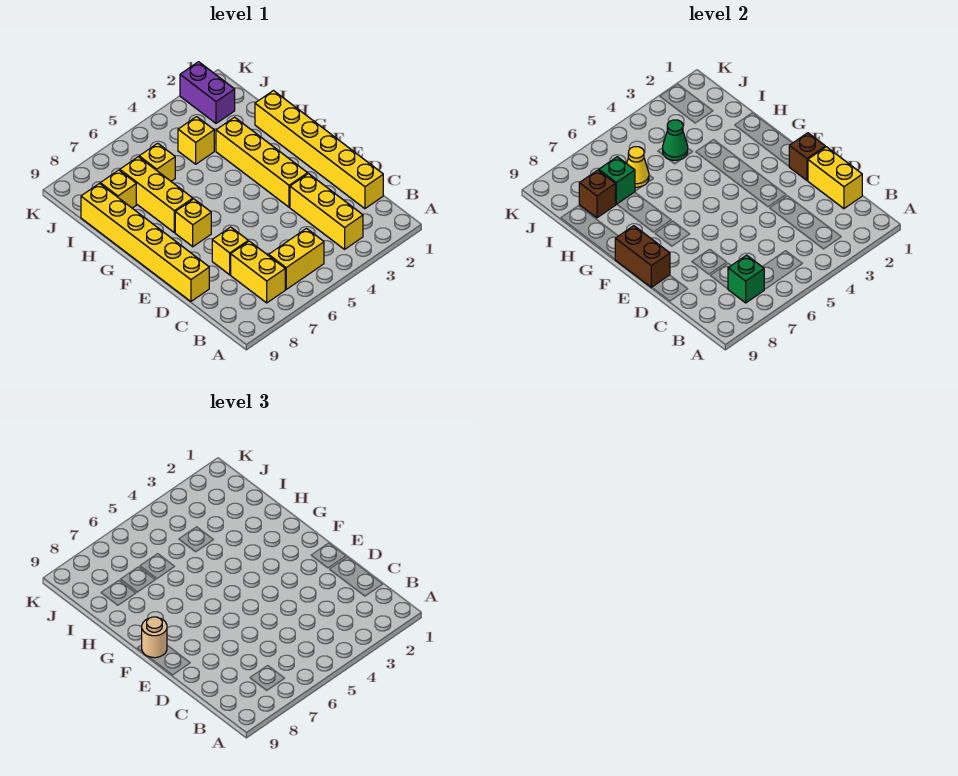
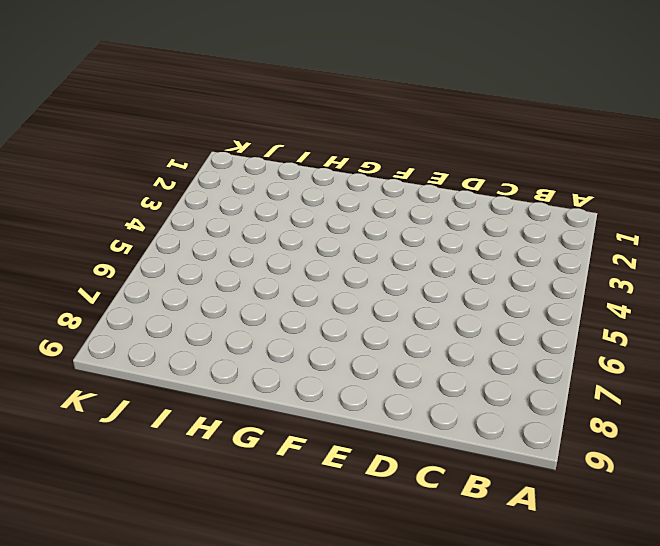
none -> yellow 1x3 brick [290,174,363,249]
none -> yellow 1x2 brick [269,229,324,289]
none -> yellow 1x2 brick [231,241,285,303]

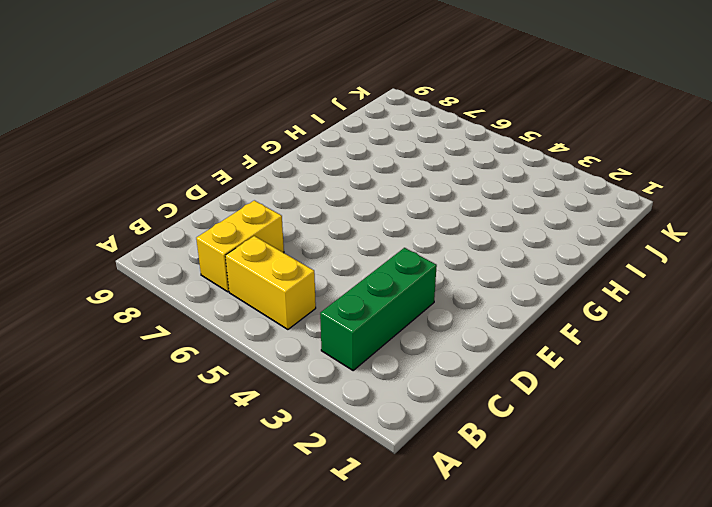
green 1x3 brick [320,248,437,370] -> yellow 1x3 brick [290,174,363,249]
none -> yellow 1x6 brick [255,91,383,209]
none -> yellow 1x1 brick [212,227,248,275]
none -> yellow 1x6 brick [81,183,209,301]

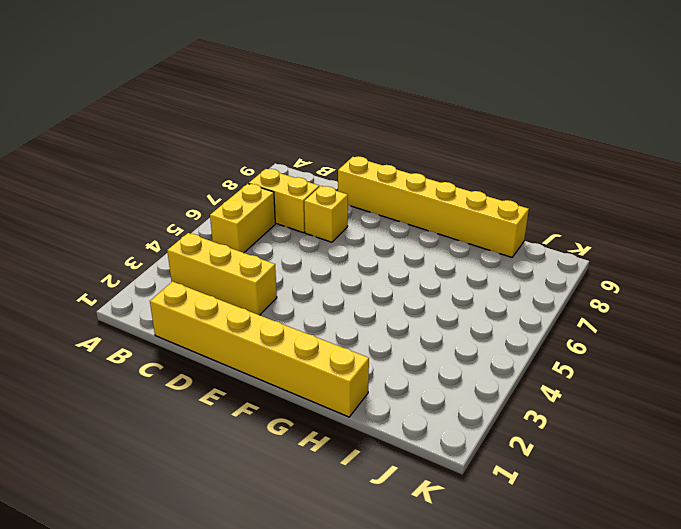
none -> yellow 1x4 brick [216,117,308,207]
none -> yellow 1x1 brick [175,199,211,247]
none -> yellow 1x3 brick [120,157,193,232]

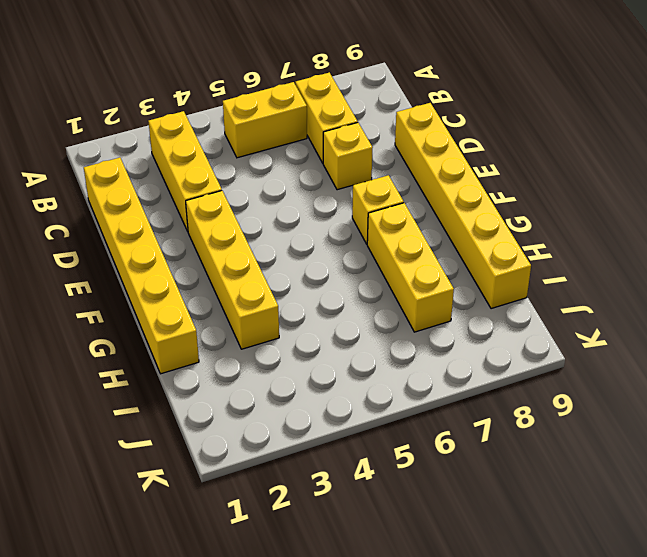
none -> yellow 1x1 brick [178,117,214,164]
none -> yellow 1x1 brick [139,143,175,181]
none -> yellow 1x1 brick [100,170,136,208]

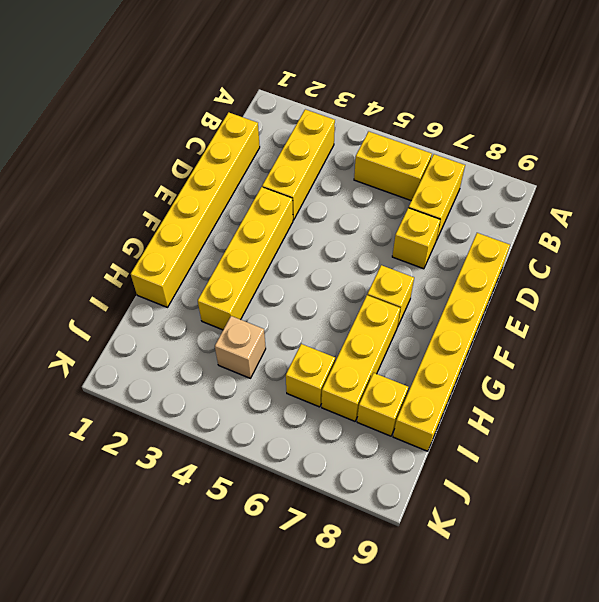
tan 1x1 brick [215,316,266,378] -> yellow 1x1 brick [178,117,214,164]
none -> purple 1x2 brick [180,62,235,123]
none -> green 1x1 brick [728,255,764,303]
none -> yellow 1x2 brick [808,147,862,209]

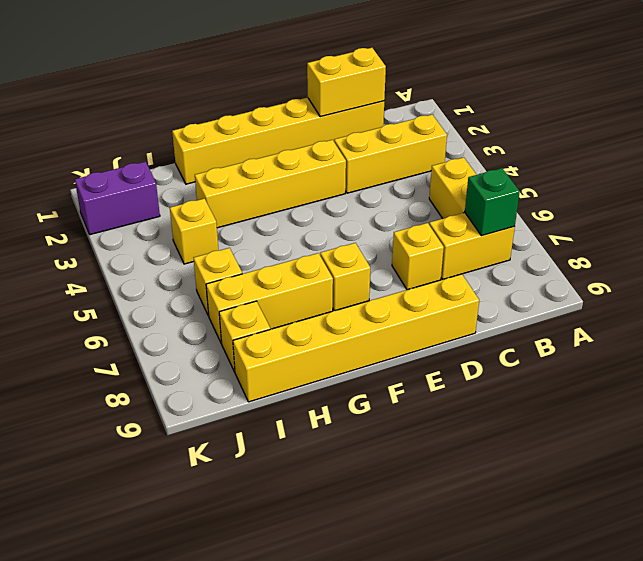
none -> brown 1x1 brick [789,133,825,180]
none -> brown 1x2 brick [615,226,670,288]
none -> green 1x1 cone [663,120,688,160]

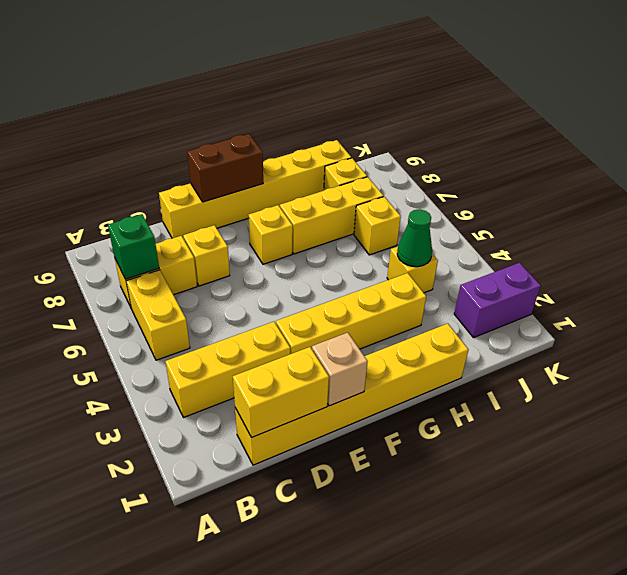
tan 1x1 brick [312,333,368,406] -> brown 1x1 brick [789,133,825,180]
none -> yellow 1x1 cone [627,147,649,187]
none -> green 1x1 brick [599,157,635,205]
none -> brown 1x1 brick [579,170,615,218]

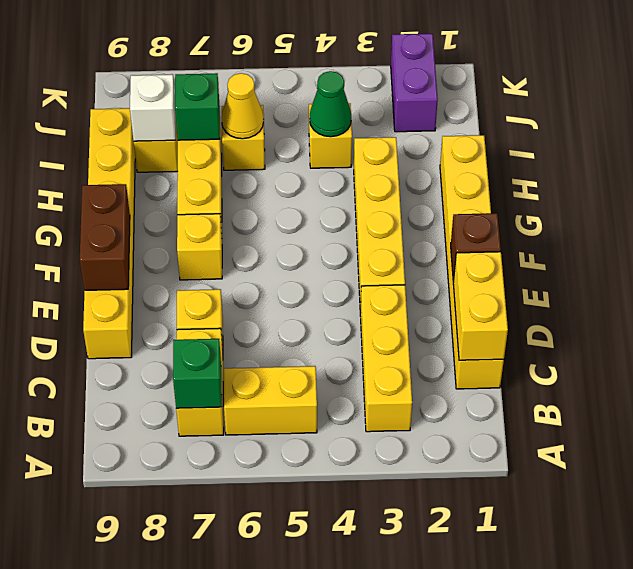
white 1x1 brick [130,74,176,141] -> brown 1x1 brick [579,170,615,218]
none -> tan 1x1 round brick [142,617,167,658]

